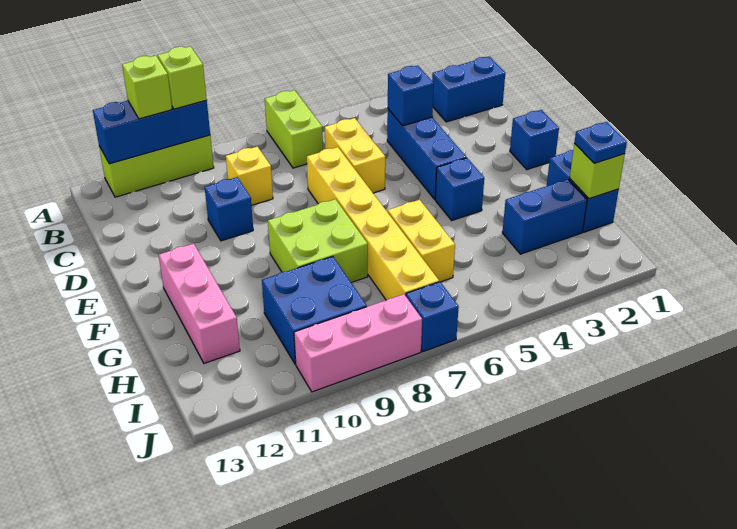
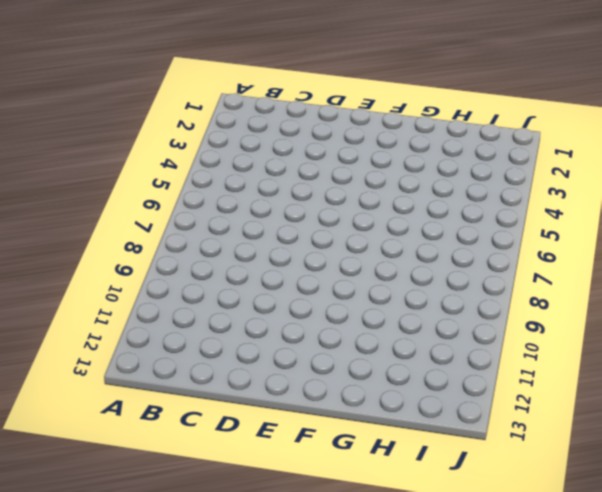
none -> lime 1x2 brick [265,90,323,168]
none -> lime 1x3 brick [99,135,214,197]
none -> blue 1x2 brick [432,57,505,122]

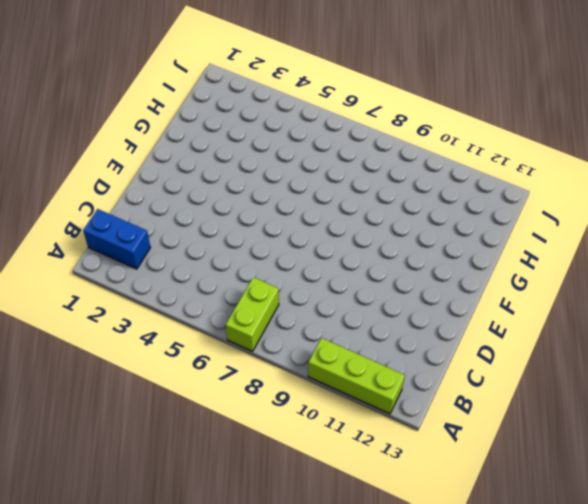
none -> blue 1x3 brick [387,109,466,199]
none -> yellow 1x2 brick [325,118,385,193]
none -> yellow 1x1 brick [226,147,273,206]

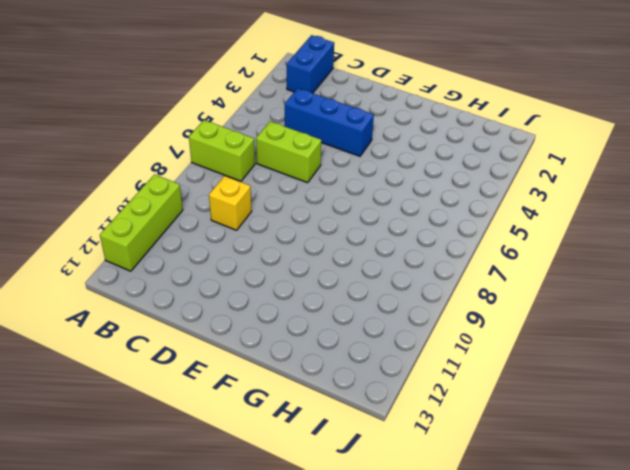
lime 1x2 brick [256,121,321,183] -> yellow 1x2 brick [325,118,385,193]
none -> yellow 1x6 brick [307,147,439,300]
none -> blue 1x1 brick [205,177,253,241]
none -> blue 1x1 brick [510,110,559,170]

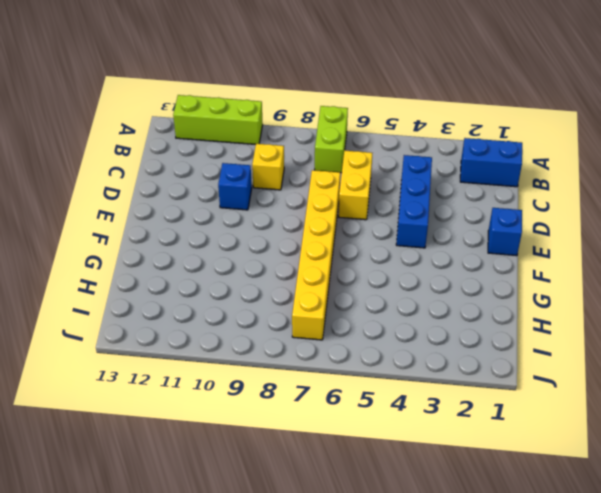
none -> blue 1x1 brick [435,158,484,220]
none -> lime 2x2 brick [268,199,368,282]
none -> pink 1x3 brick [158,243,240,363]

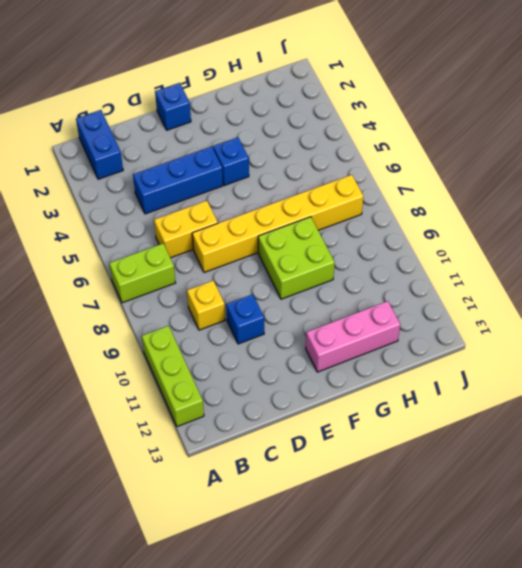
none -> blue 1x2 brick [547,150,619,232]
none -> yellow 1x2 brick [388,200,455,282]
none -> blue 1x2 brick [502,179,587,254]

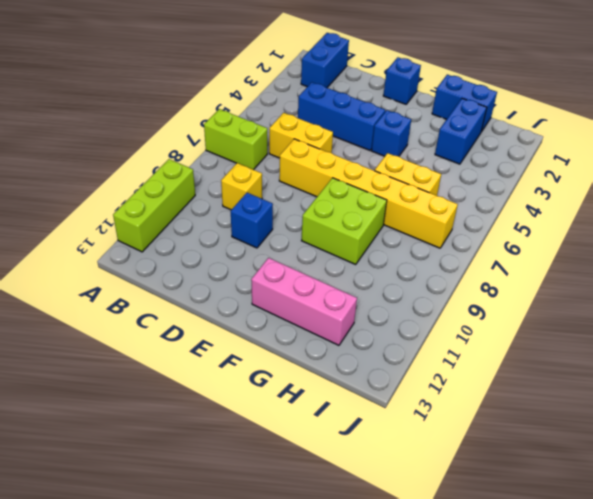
none -> blue 2x2 brick [262,256,367,364]
none -> blue 1x1 brick [406,282,459,352]
none -> pink 1x3 brick [294,294,422,392]

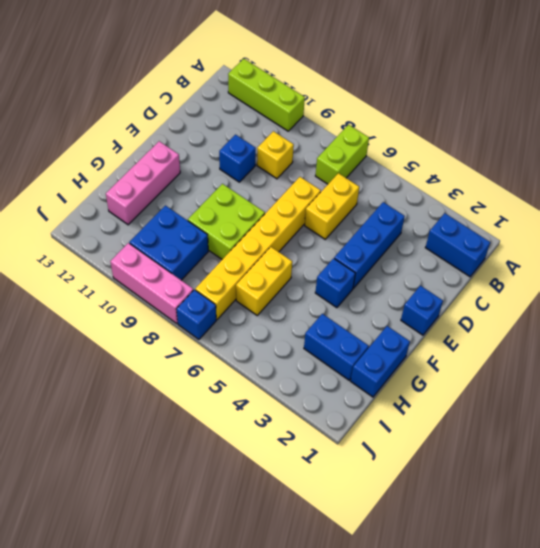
none -> blue 1x3 brick [93,101,210,164]
none -> blue 1x1 brick [388,65,434,126]
none -> lime 1x1 brick [570,144,625,199]

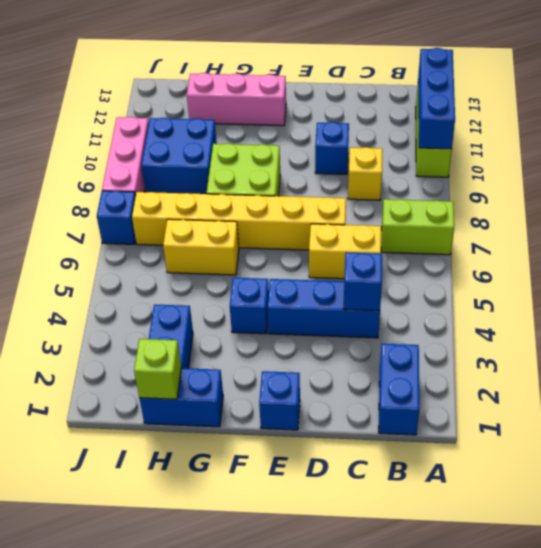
none -> lime 1x1 brick [158,46,207,109]
none -> lime 1x1 brick [122,55,172,119]
none -> blue 1x1 plate [574,122,627,163]

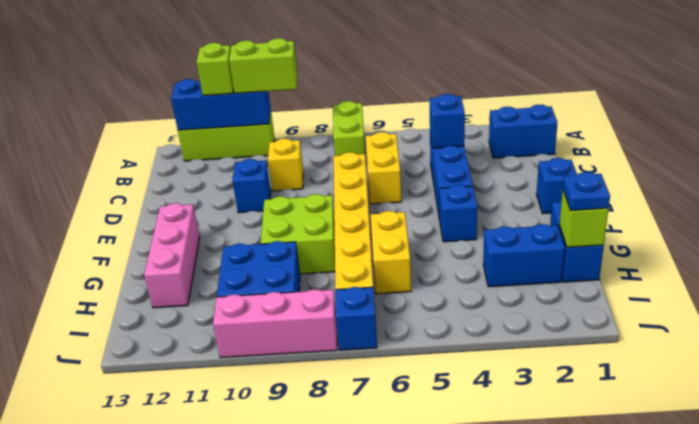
lime 1x2 brick [229,38,297,93] -> lime 1x1 brick [158,46,207,109]

